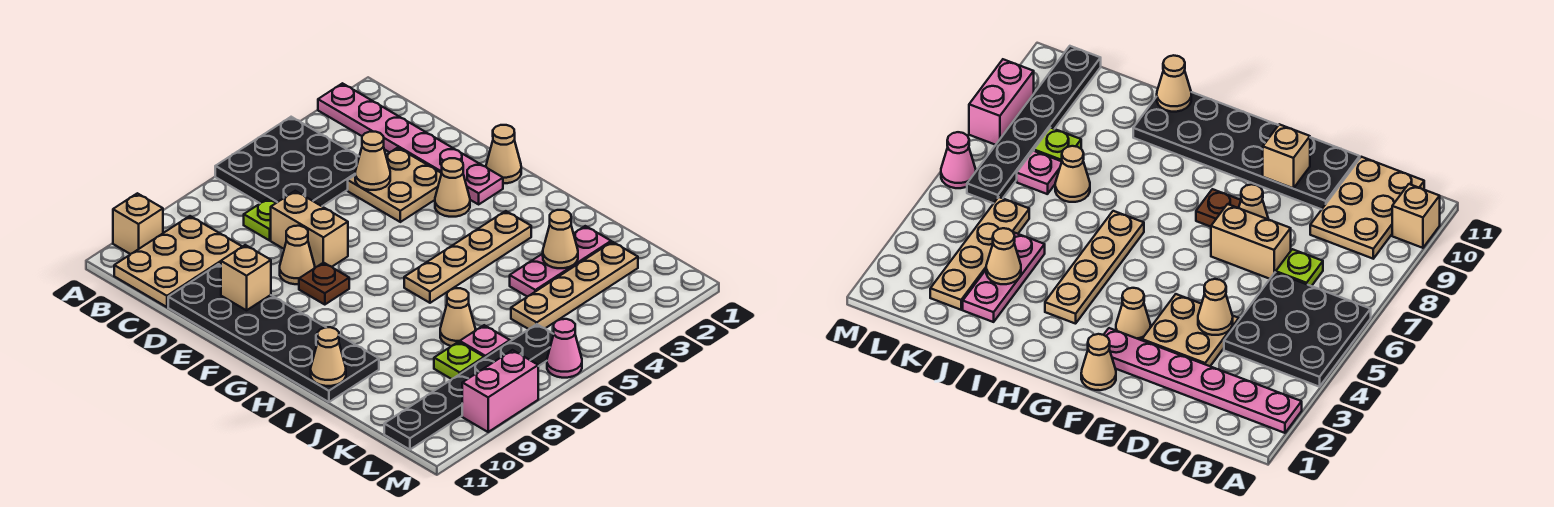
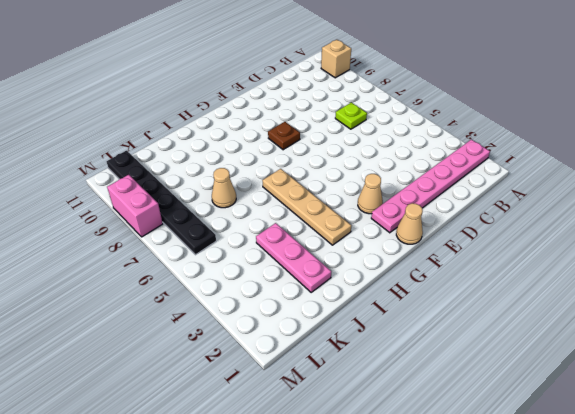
none -> black 3x3 plate [215,117,359,206]
none -> tan 2x3 plate [114,216,242,307]
none -> tan 2x2 plate [348,148,442,222]

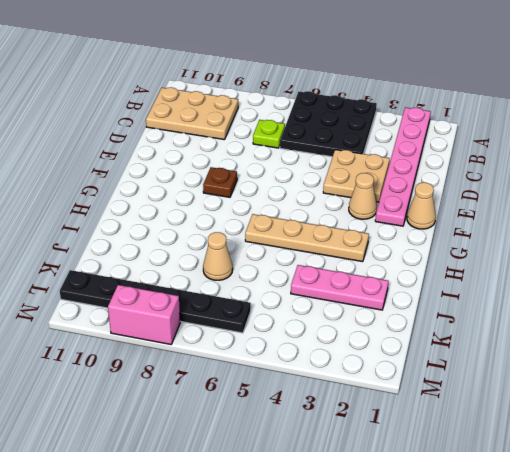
none -> tan 1x1 brick [113,193,163,254]
none -> tan 1x2 brick [271,191,348,268]
none -> black 2x6 plate [168,264,379,402]

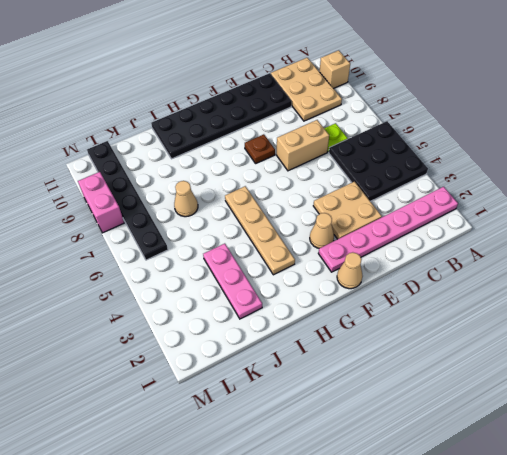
none -> tan 1x1 cone [280,226,315,284]
none -> tan 1x4 plate [511,242,638,329]
none -> pink 1x1 plate [460,325,510,358]

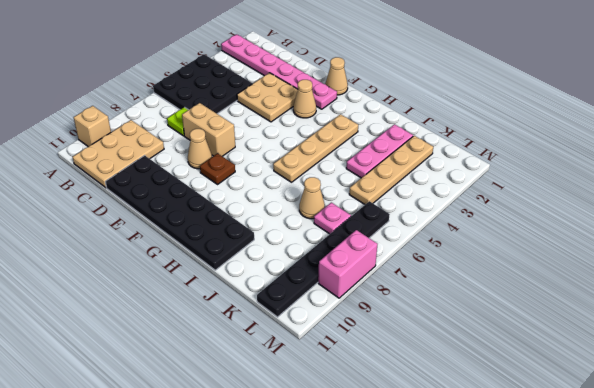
none -> lime 1x1 plate [434,342,484,379]
none -> pink 1x1 cone [547,319,582,378]
none -> tan 1x1 cone [355,132,390,190]

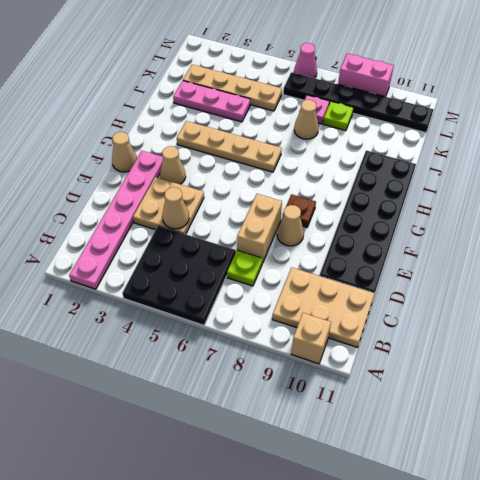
none -> tan 1x1 brick [221,245,271,310]
none -> tan 1x1 cone [311,327,346,386]
none -> tan 1x1 cone [543,210,578,268]

